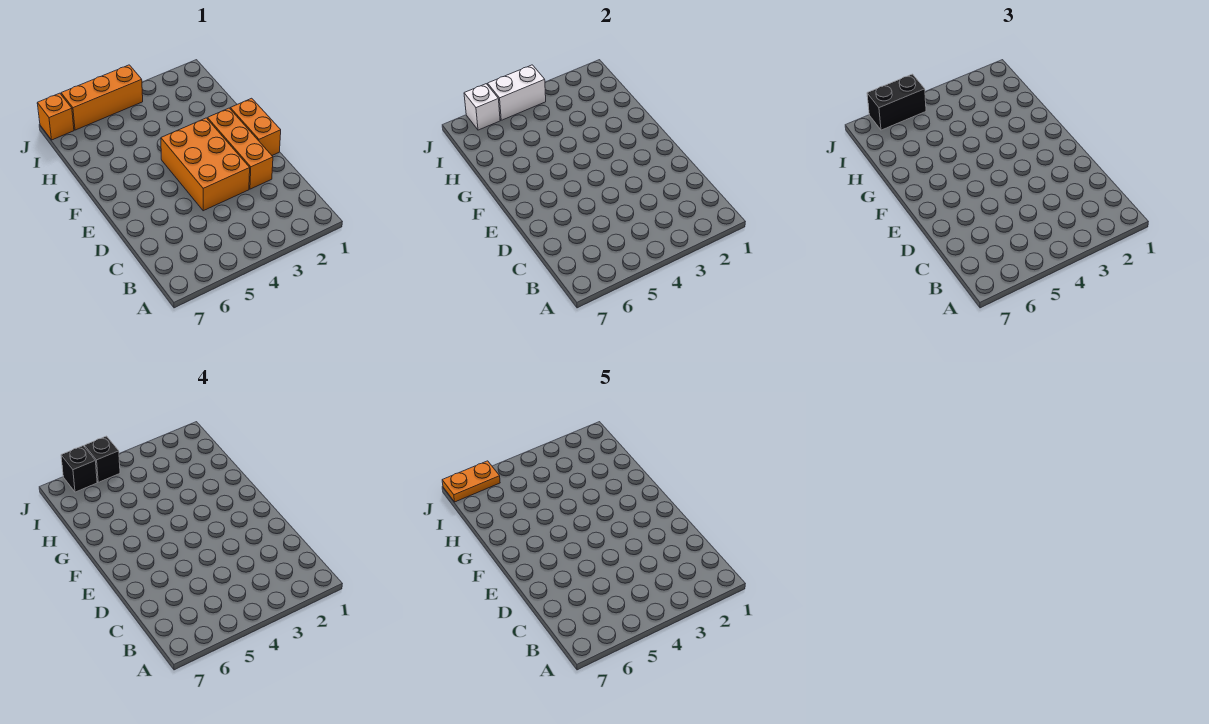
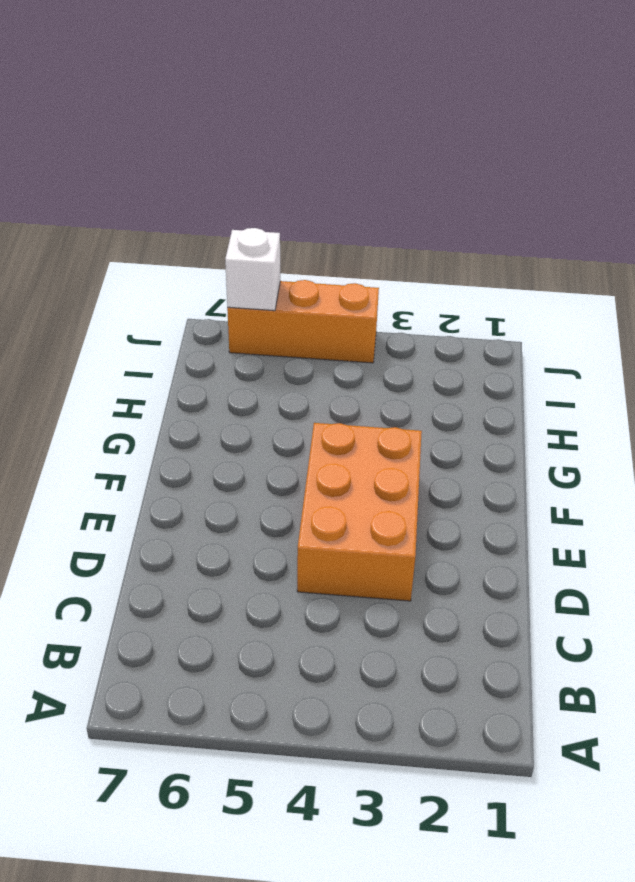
none -> orange 1x3 brick [208,108,273,189]
none -> orange 1x2 brick [230,98,281,155]

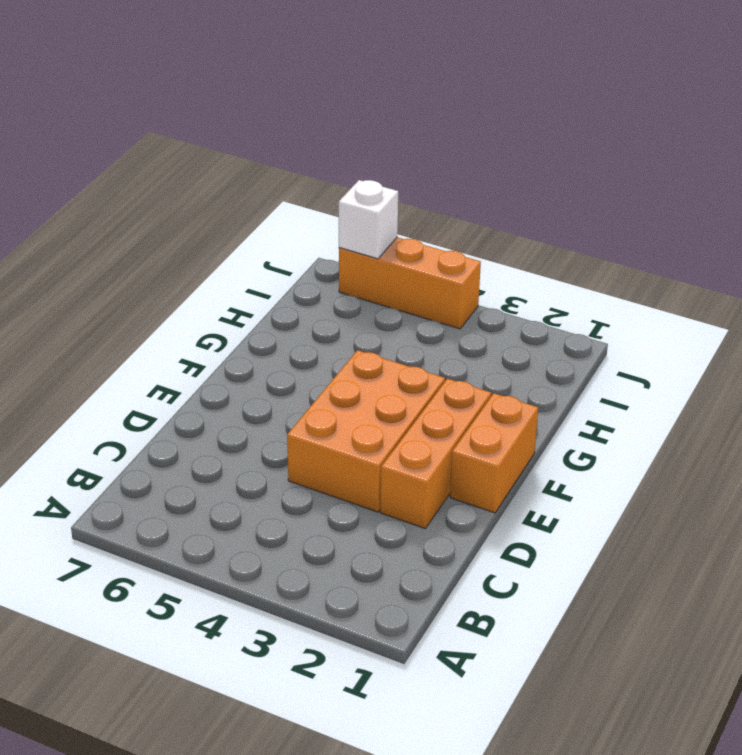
none -> orange 1x1 brick [37,93,74,140]
none -> white 1x2 brick [488,65,546,120]

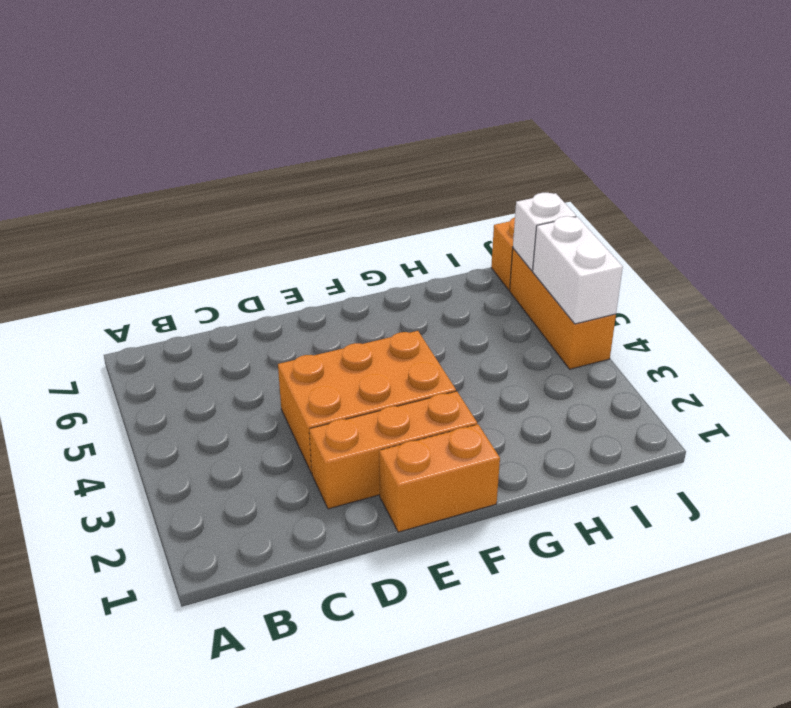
none -> black 1x2 brick [867,74,926,130]
none -> black 1x1 brick [85,436,120,482]

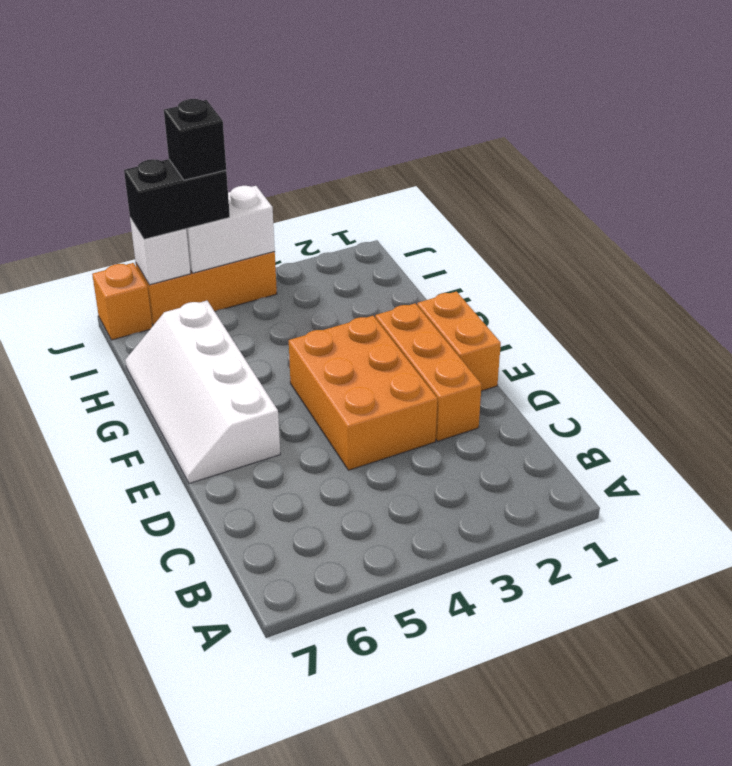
white 2x4 slope [125,301,280,484] -> none
none -> black 1x1 brick [61,446,97,492]
none -> orange 1x2 plate [442,461,500,502]

